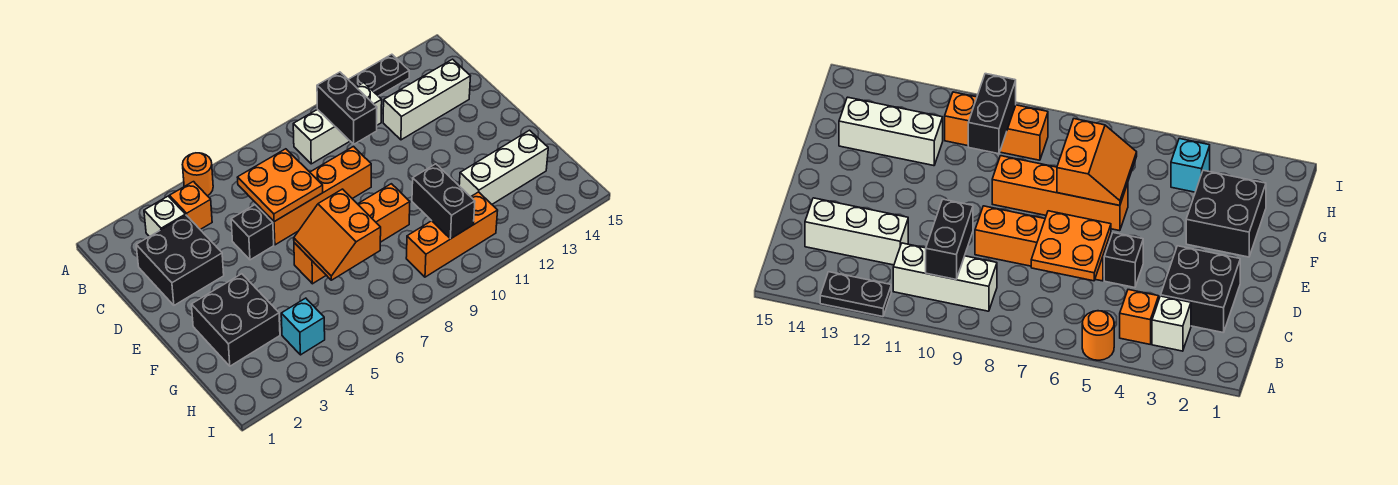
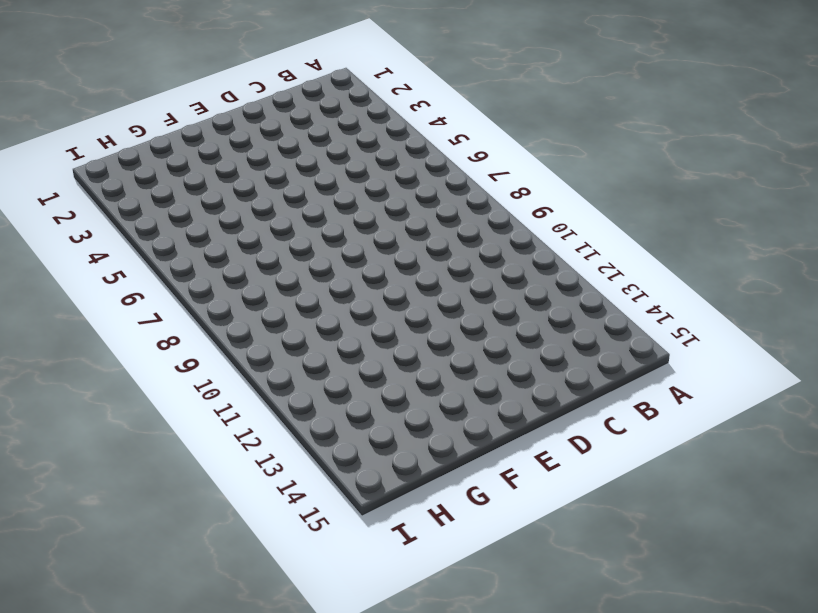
none -> orange 1x1 round brick [182,153,213,196]
none -> black 1x2 plate [348,54,409,96]
none -> white 1x1 brick [144,196,185,237]

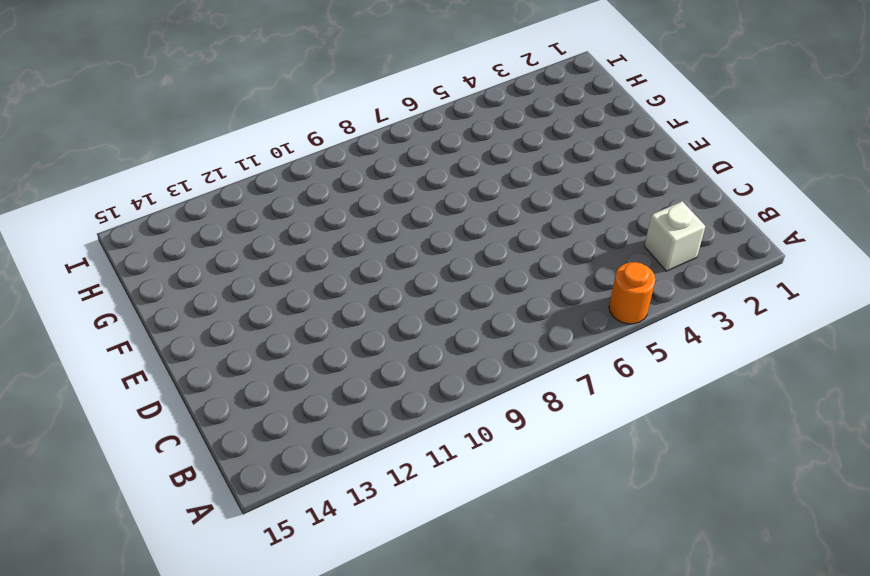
none -> black 1x2 plate [348,54,409,96]
none -> orange 1x1 brick [170,182,212,229]
none -> white 1x3 brick [293,83,382,164]

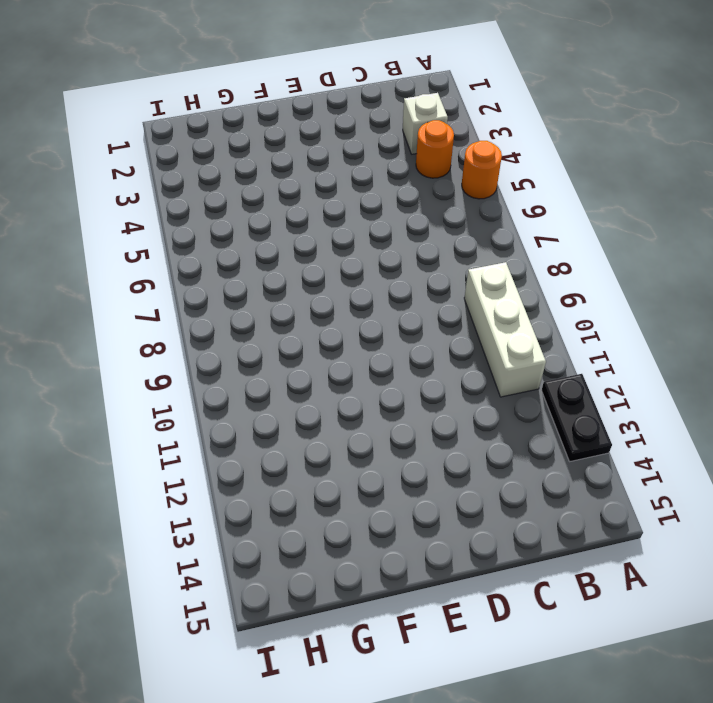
orange 1x1 round brick [416,120,454,178] -> orange 1x1 brick [170,182,212,229]
none -> black 2x2 brick [136,215,224,305]
none -> white 1x3 brick [383,59,470,140]
none -> black 1x1 brick [231,205,274,260]

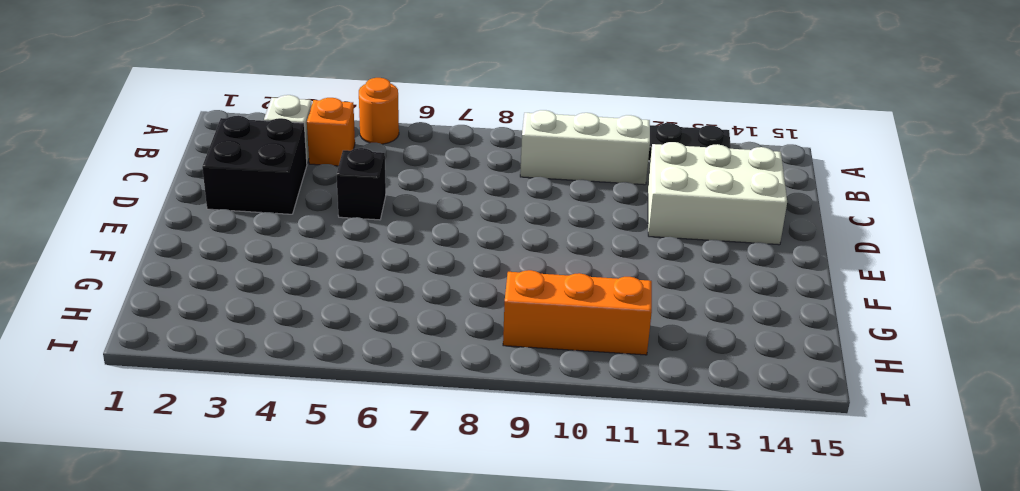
white 2x3 brick [648,142,787,245] -> white 1x3 brick [383,59,470,140]
none -> orange 1x4 brick [256,147,371,245]
none -> black 2x2 brick [191,274,280,366]
none -> orange 1x4 brick [294,184,410,284]

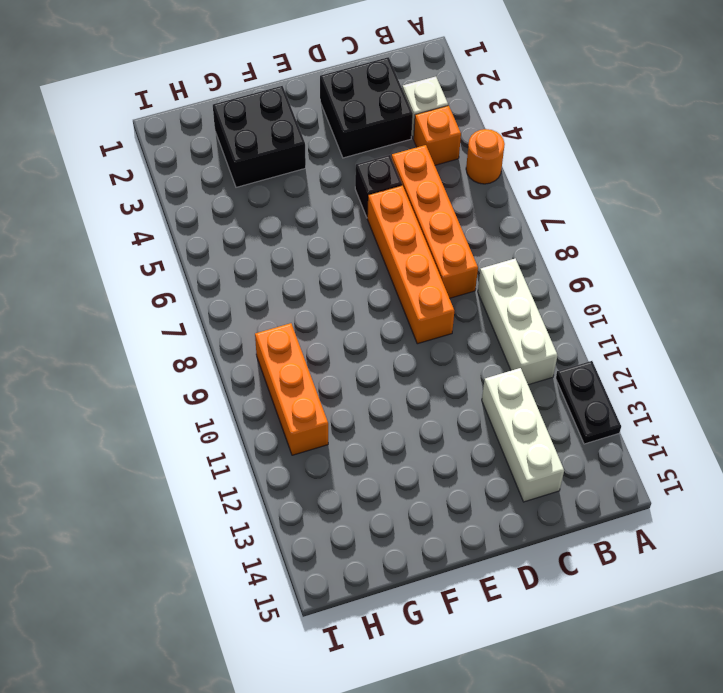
orange 1x4 brick [392,145,478,298] -> orange 1x4 brick moved to [294,184,410,284]
none -> white 1x3 brick [459,130,548,204]
none -> cyan 1x1 brick [281,298,325,355]
none -> black 1x2 brick [317,72,377,144]

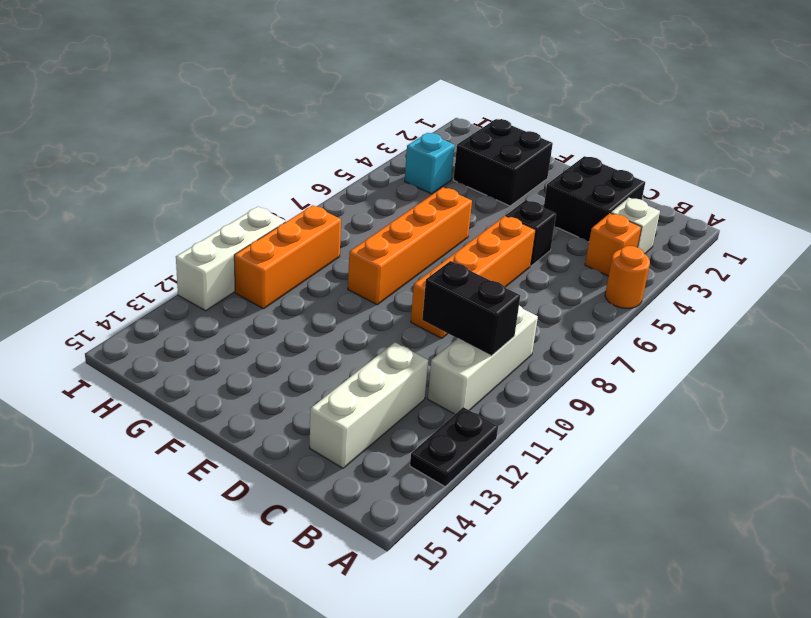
white 1x3 brick [176,207,286,311] -> white 1x3 brick moved to [459,130,548,204]
none -> orange 2x2 plate [237,149,323,222]
none -> orange 2x2 slope [294,189,381,280]
none -> black 1x2 brick [412,164,475,239]

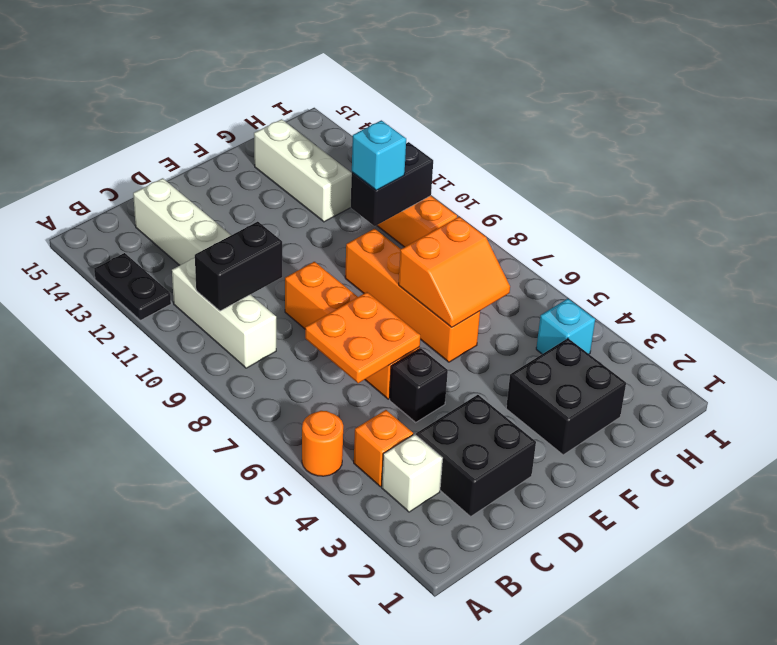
cyan 1x1 brick [352,120,406,190] -> none

